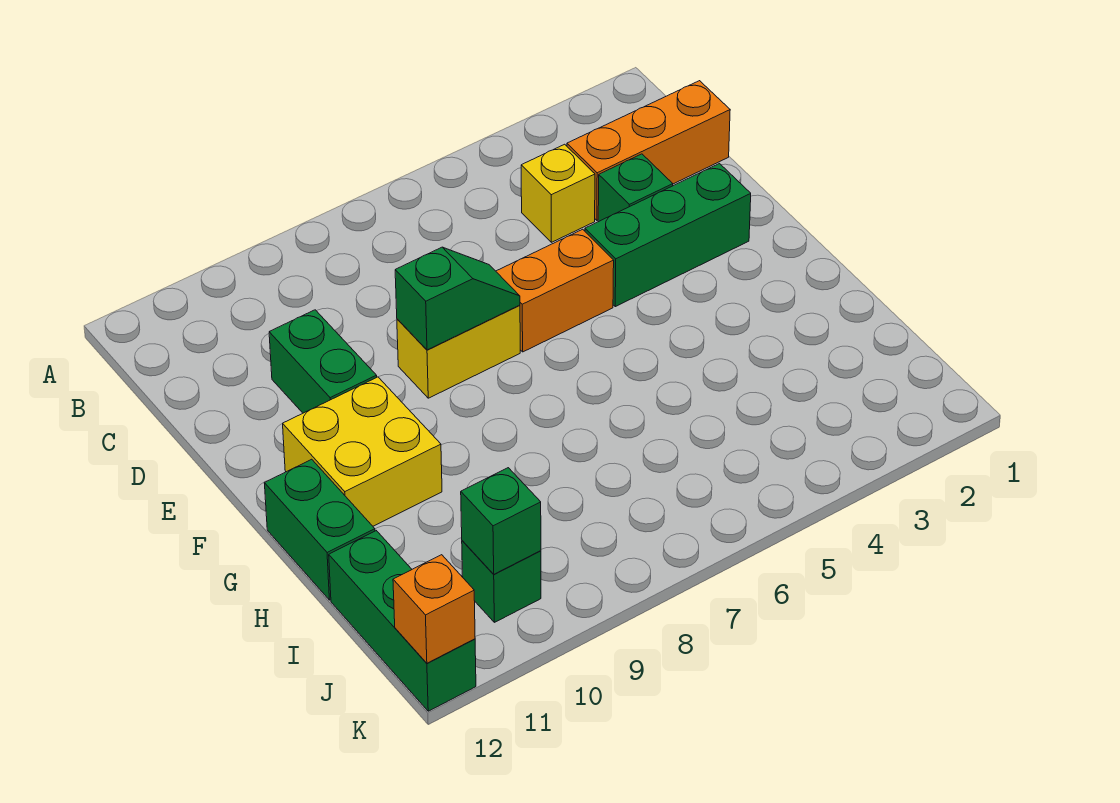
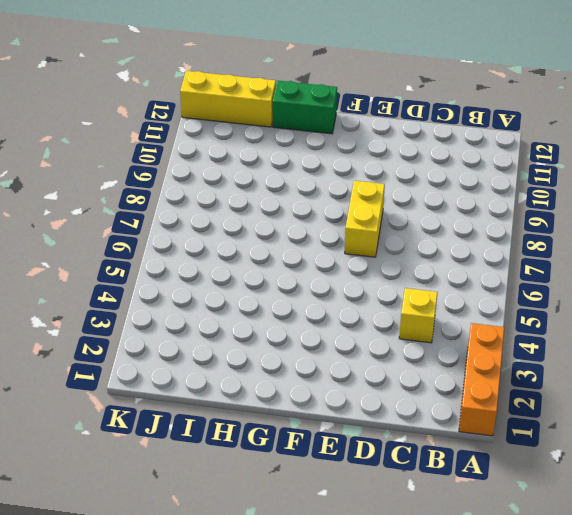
orange 1x3 brick [459,323,505,436] -> orange 1x3 brick moved to [567,81,730,220]
yellow 1x3 brick [180,71,276,127] -> green 1x3 brick [329,531,476,711]
none -> green 1x1 brick [598,154,673,222]
none -> green 1x2 brick [269,310,377,413]
none -> green 1x3 brick [585,164,751,307]

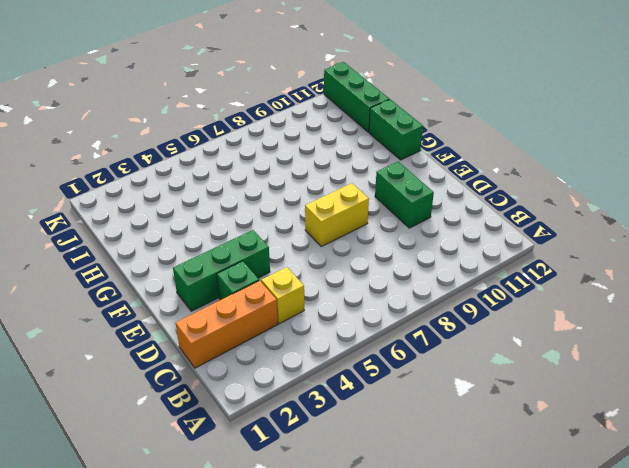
none -> orange 1x2 brick [496,229,614,352]
none -> yellow 2x2 brick [283,377,442,526]
none -> green 1x1 brick [462,541,541,622]

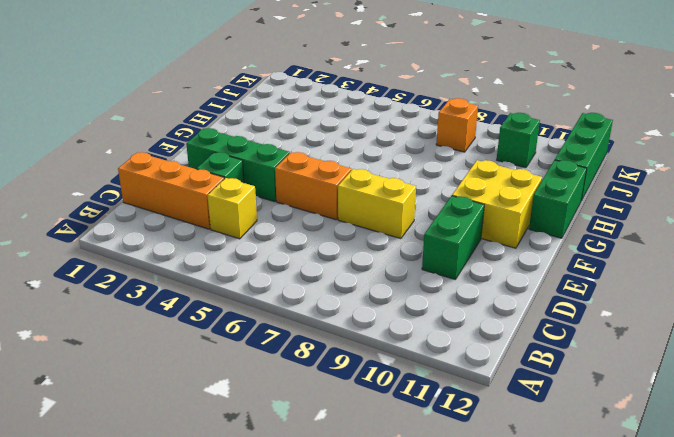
orange 1x1 brick [436,98,478,152] -> orange 1x1 brick moved to [393,555,475,663]
none -> green 1x2 slope [395,247,520,350]
none -> green 1x1 brick [461,468,541,574]

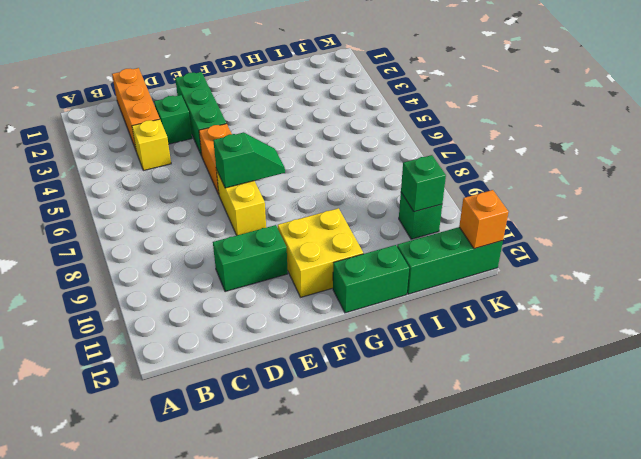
green 1x2 slope [213,132,285,188] -> green 1x2 slope turned to [395,247,520,350]

